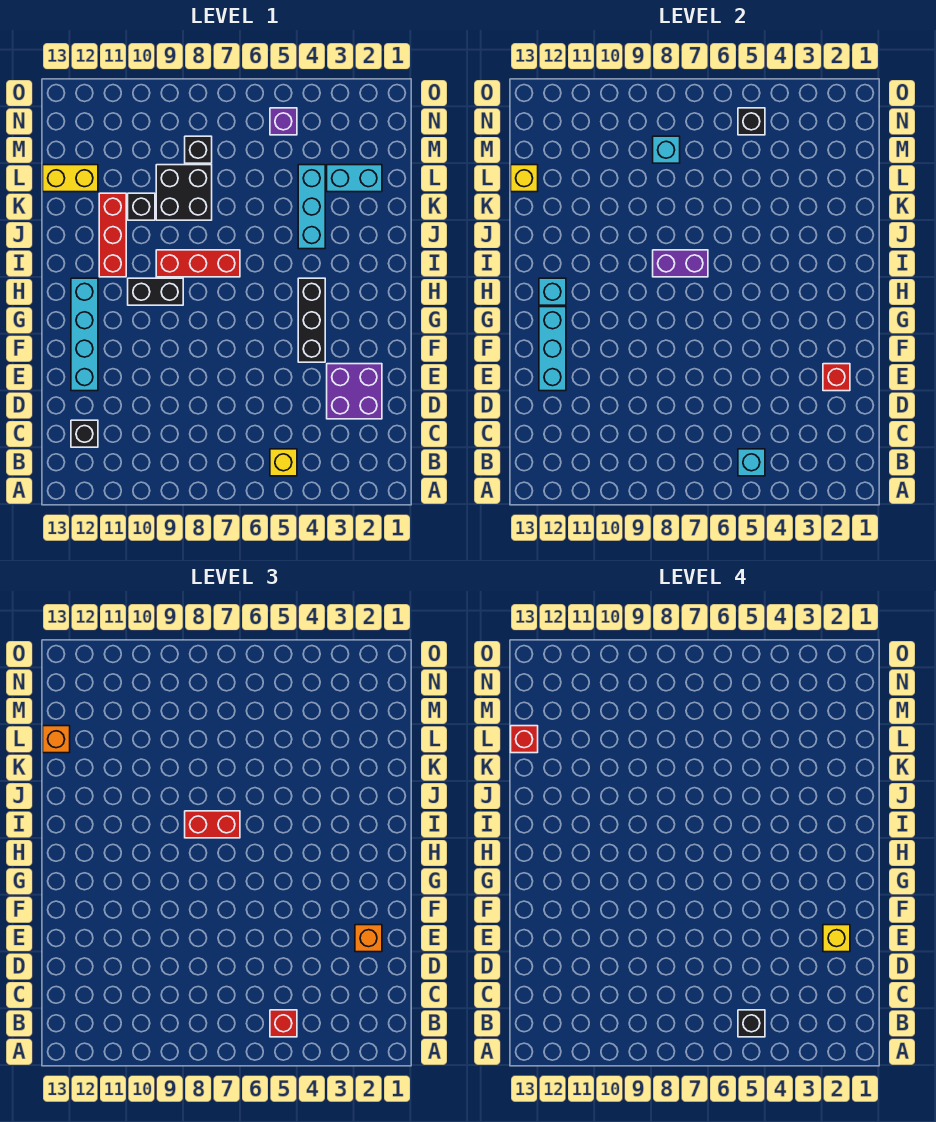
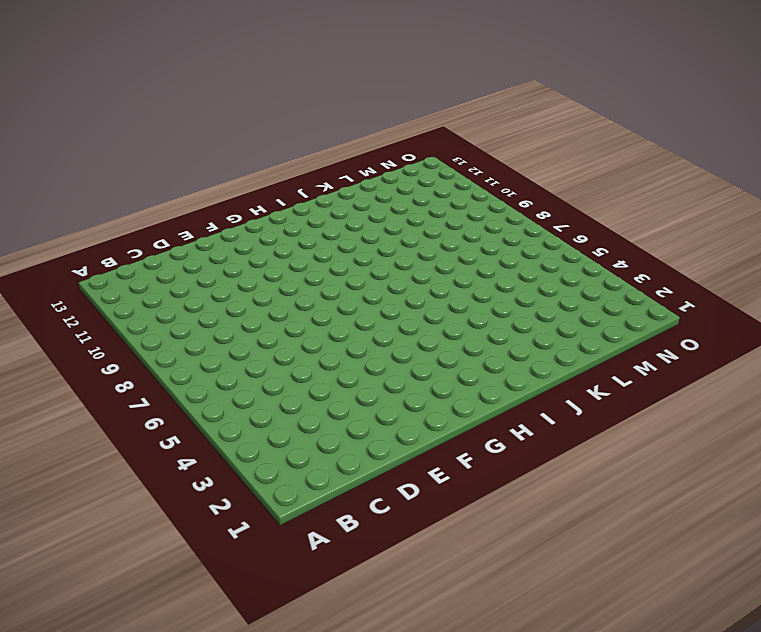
none -> yellow 1x1 brick [270,449,297,476]
none -> black 1x1 brick [71,420,98,447]
none -> purple 2x2 brick [327,364,382,419]
none -> cyan 1x4 brick [71,278,98,391]

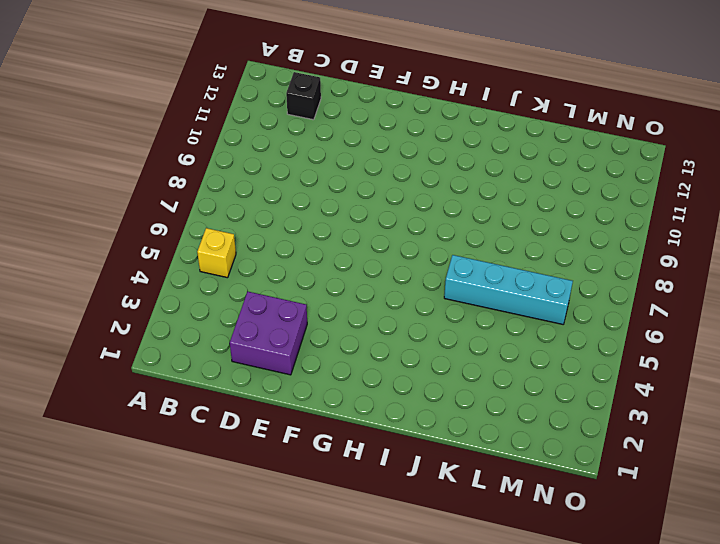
cyan 1x4 brick [444,255,573,324] -> cyan 1x4 brick moved to [71,278,98,391]
none -> black 1x3 brick [298,278,325,362]
none -> black 1x2 brick [128,278,183,305]
none -> red 1x3 brick [156,250,240,277]
none -> red 1x3 brick [99,193,126,277]

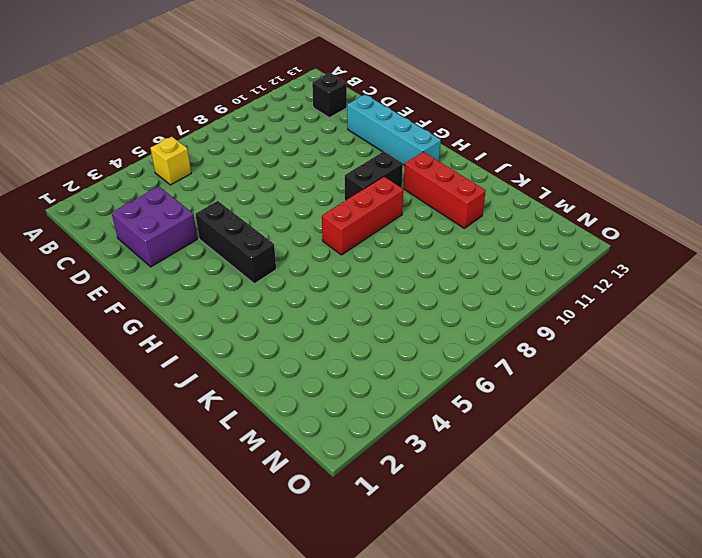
none -> cyan 1x3 brick [298,165,325,249]
none -> black 2x2 brick [156,165,212,220]
none -> black 1x1 brick [128,193,155,220]
none -> cyan 1x2 brick [327,165,382,192]

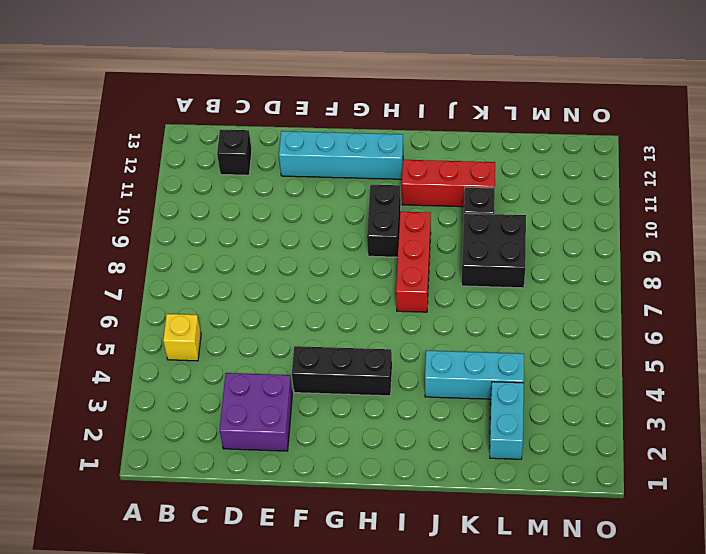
none -> yellow 1x2 brick [43,165,98,192]
none -> black 1x1 brick [185,136,212,163]
none -> purple 1x1 brick [270,108,297,135]
none -> cyan 1x1 brick [738,449,765,476]

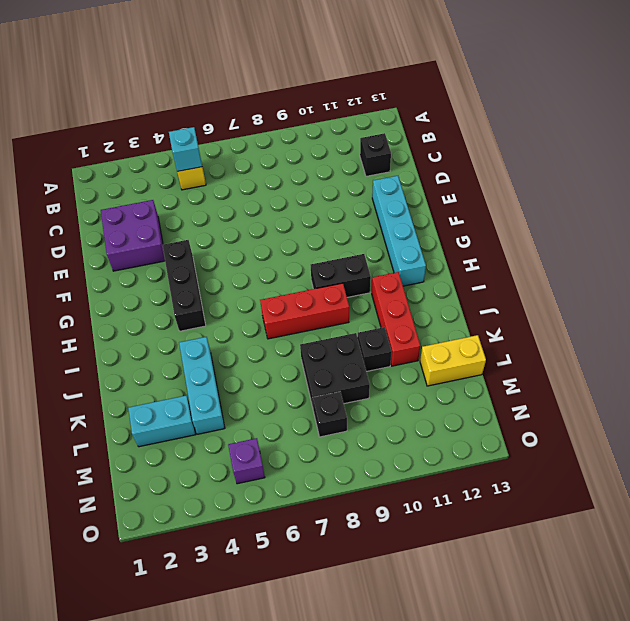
none -> red 1x1 brick [823,364,850,391]
none -> cyan 1x3 brick [539,307,566,391]
none -> cyan 1x1 brick [539,278,566,305]
none -> purple 1x2 brick [653,250,708,277]

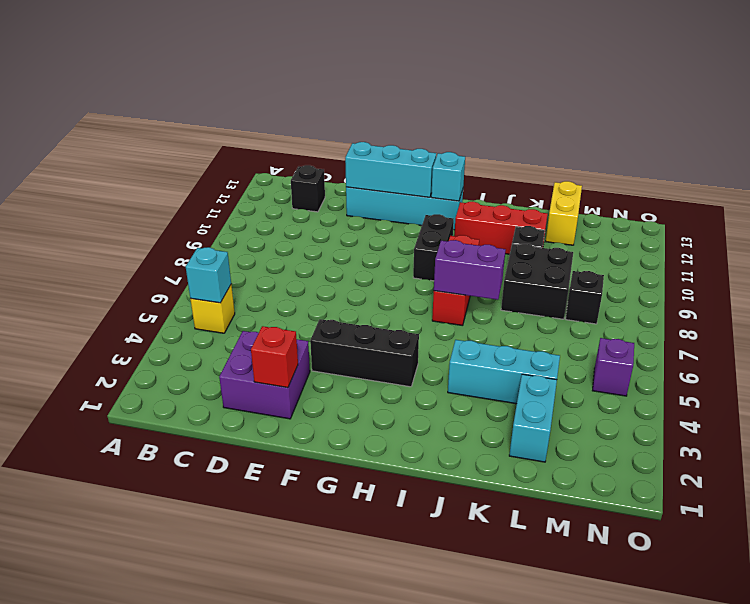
purple 1x2 brick [434,240,506,300] -> purple 1x2 brick turned to [653,250,708,277]
none -> yellow 1x1 brick [511,165,538,192]
none -> cyan 1x1 brick [653,136,680,163]
none -> black 1x1 brick [738,108,765,135]
none -> red 1x1 brick [270,1010,297,1037]

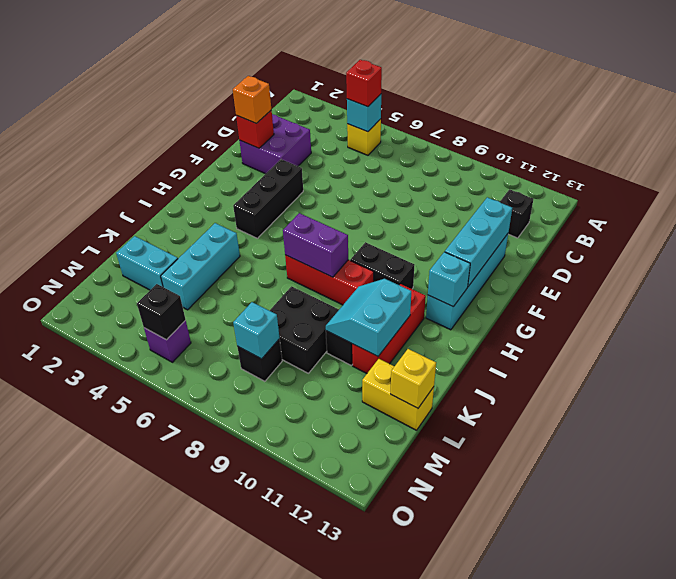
cyan 2x2 slope [326,279,411,356] -> none
none -> red 1x2 brick [185,811,240,838]
none -> orange 1x1 brick [43,726,70,753]
none -> black 1x1 brick [738,1010,765,1037]
none -> yellow 1x1 brick [823,925,850,952]

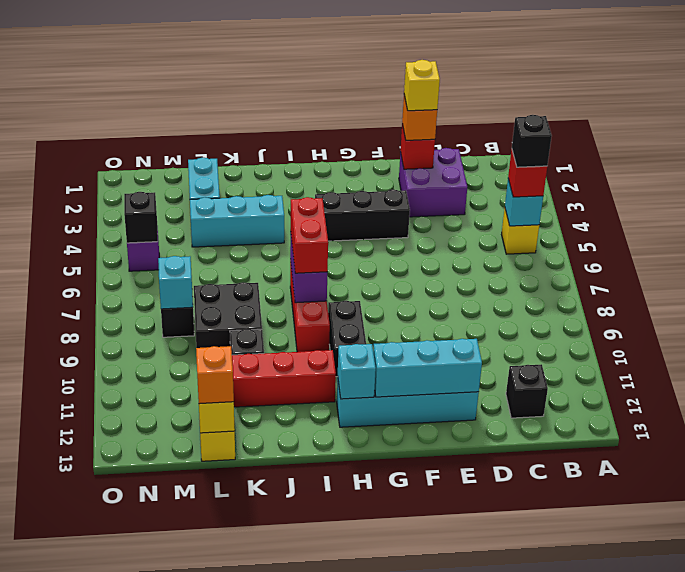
none -> red 1x1 brick [511,726,538,753]

